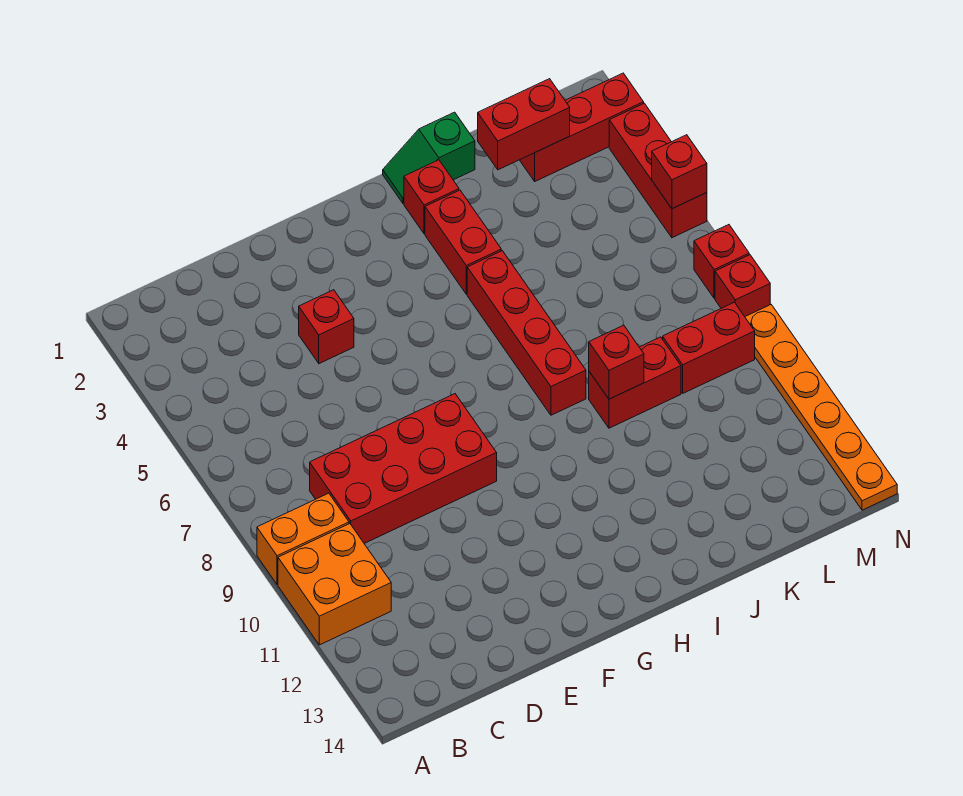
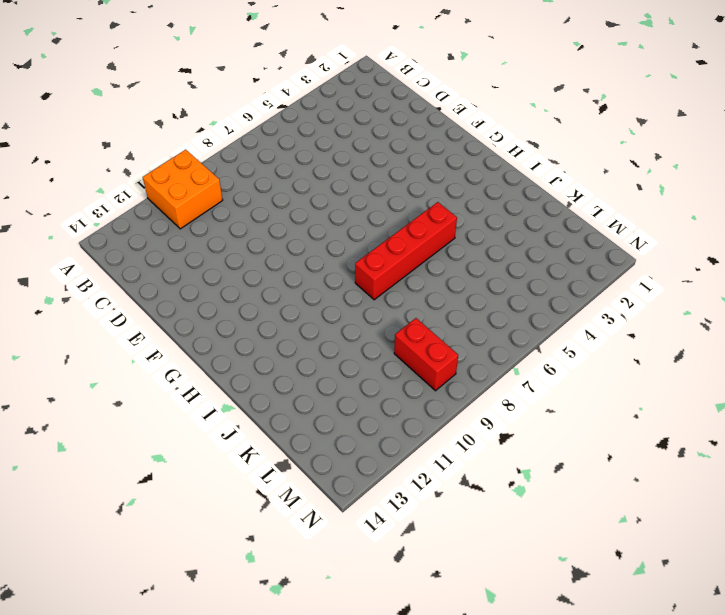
none -> orange 1x2 brick [257,493,349,584]
none -> red 2x4 brick [310,394,497,543]
none -> red 1x1 brick [299,290,354,364]

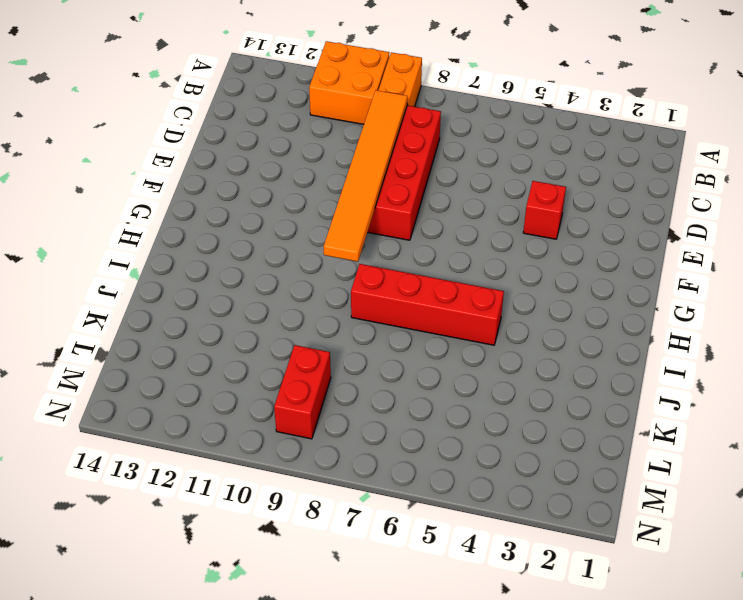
orange 1x6 tile [324,90,407,262] -> none
none -> green 1x2 slope [383,112,475,203]
none -> red 1x1 brick [404,160,459,234]
none -> red 1x2 brick [425,190,501,294]

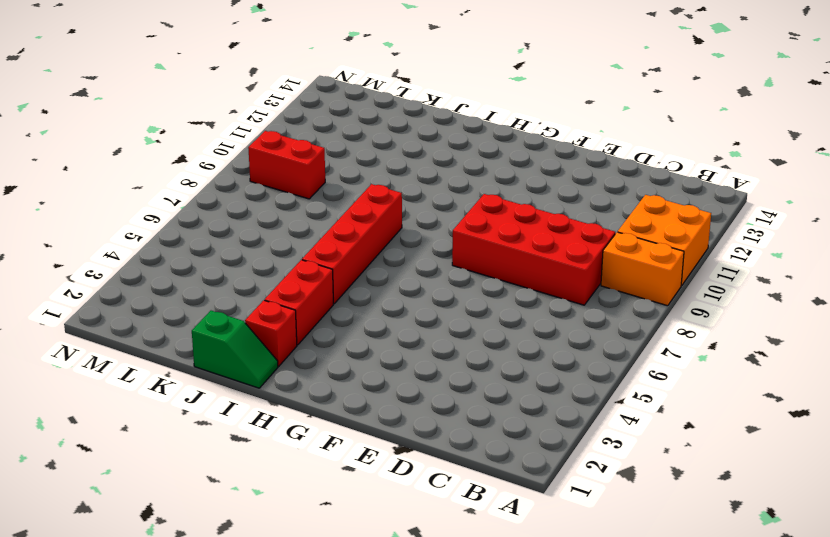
none -> red 1x1 brick [299,290,354,364]
none -> red 1x2 brick [589,337,681,428]
none -> red 1x3 brick [520,73,644,181]

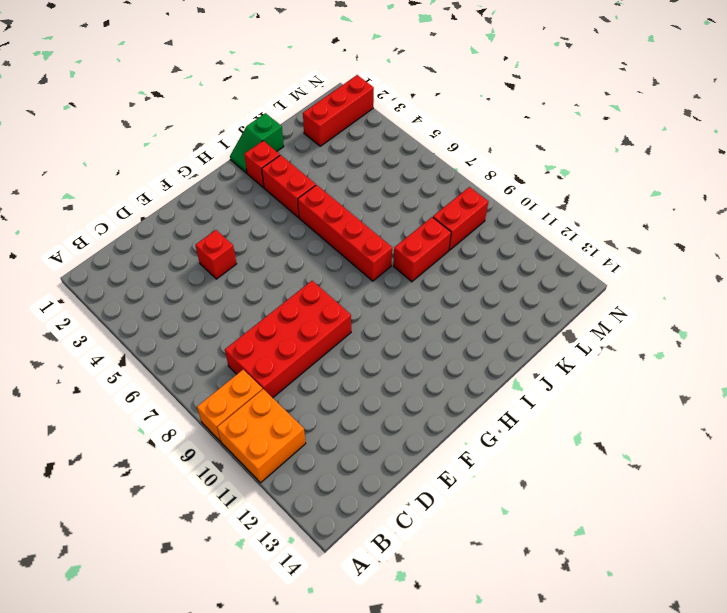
none -> red 1x3 brick [609,103,707,238]
none -> red 1x1 brick [694,225,749,298]
none -> red 1x1 brick [715,255,770,316]

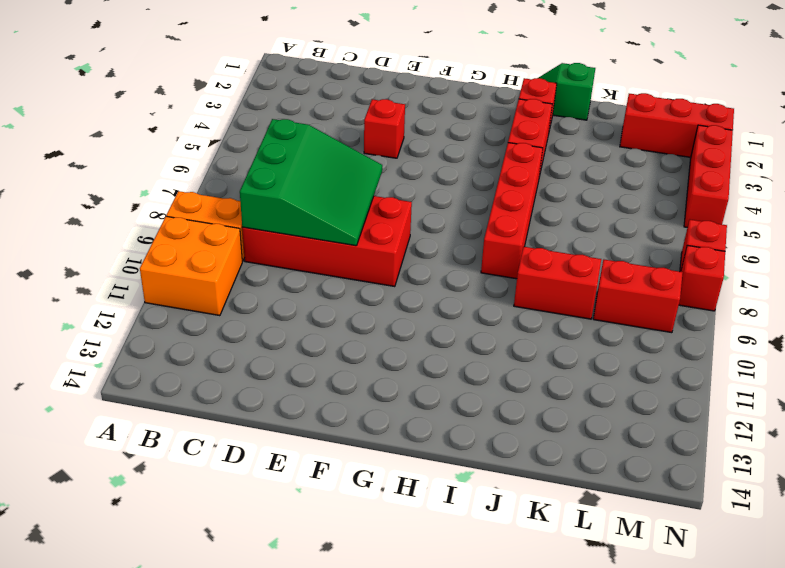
green 3x3 slope [240,119,382,246] -> none
none -> orange 1x6 plate [745,305,897,510]
none -> red 1x1 brick [589,325,644,399]
none -> red 1x2 brick [478,79,570,170]

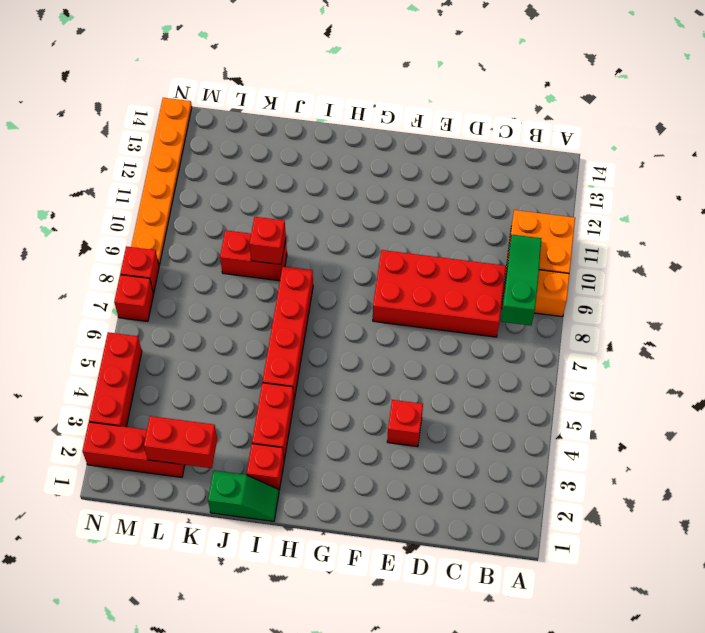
green 1x3 slope [501,234,542,325] -> none
none -> red 1x2 brick [663,302,755,393]
none -> red 1x1 brick [652,135,707,209]

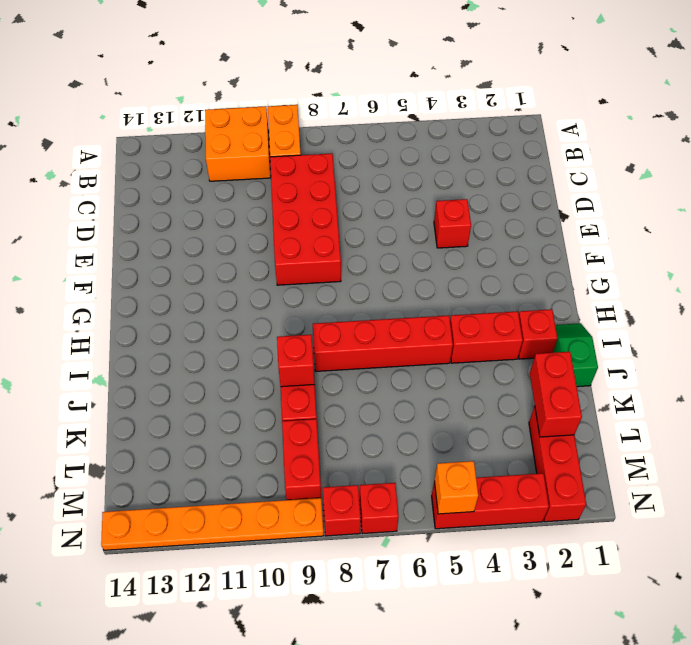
orange 1x1 brick [434,461,478,514] -> red 1x1 brick [652,135,707,209]

